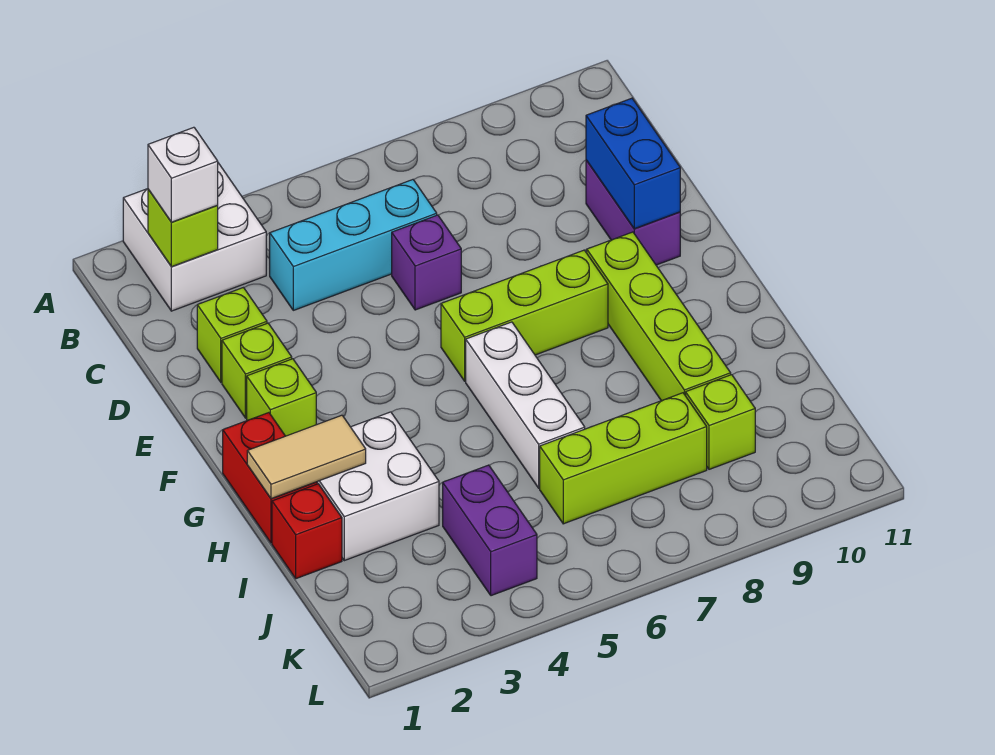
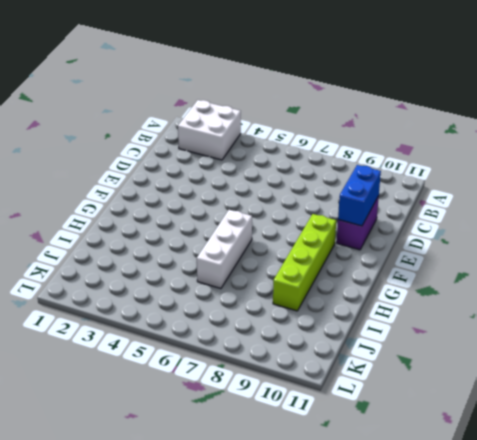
none -> cyan 1x3 brick [270,180,437,310]
none -> lime 1x1 brick [197,288,267,382]
none -> purple 1x1 brick [392,215,461,310]

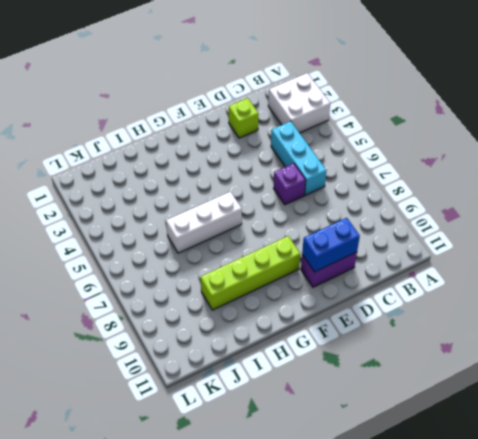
none -> lime 1x1 brick [222,323,292,418]
none -> lime 1x1 brick [247,359,316,436]
none -> lime 1x3 brick [441,250,608,381]

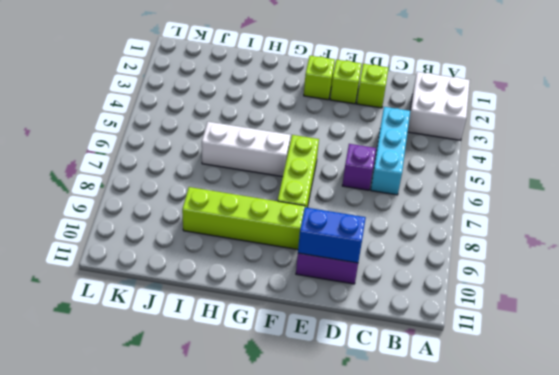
none -> red 1x2 brick [223,413,317,543]
none -> white 2x2 brick [317,412,439,561]
none -> red 1x1 brick [272,484,342,579]

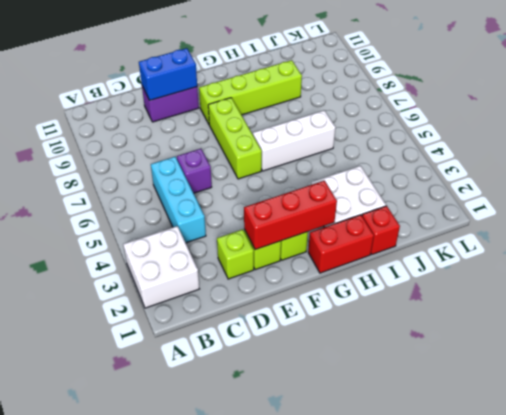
red 1x3 brick [244,181,337,250] -> none
none -> purple 1x2 brick [443,465,537,596]
none -> lime 1x3 brick [540,393,707,524]
none -> lime 1x1 brick [686,375,755,469]

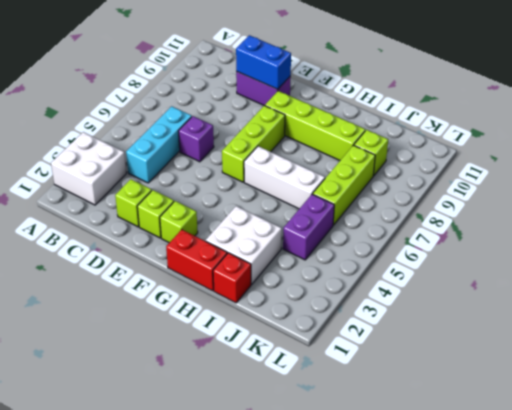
purple 1x2 brick [283,194,334,260] -> purple 1x2 brick turned to [443,465,537,596]
none -> lime 1x1 brick [148,189,218,267]
none -> tan 1x2 tile [247,415,366,499]
none -> white 1x1 brick [148,127,218,222]

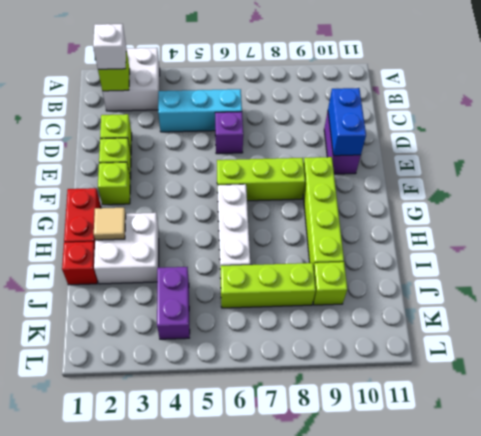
tan 1x1 tile [94,208,126,240] -> tan 1x2 tile [247,415,366,499]

